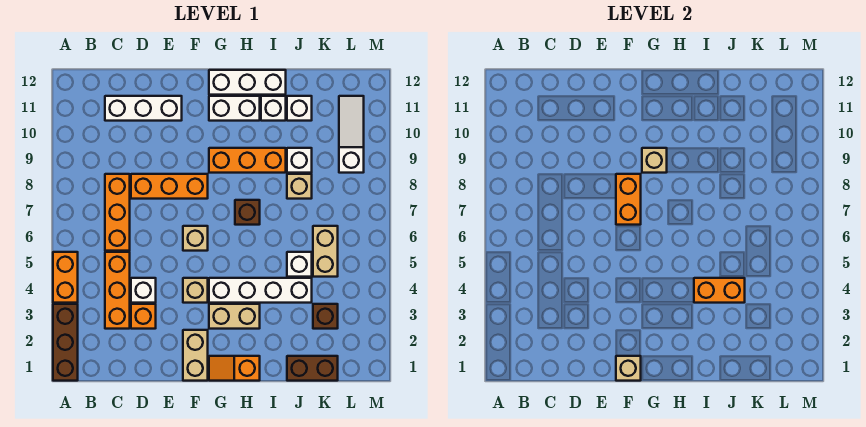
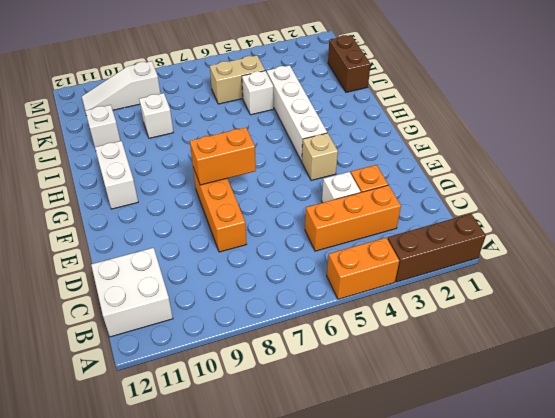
white 2x2 brick [91,248,173,337] -> white 1x3 brick [105,96,182,121]
none -> orange 1x3 brick [105,174,130,251]
none -> tan 1x2 brick [183,330,208,381]
none -> tan 1x1 brick [183,226,208,251]
none -> orange 1x2 slope [209,356,260,381]

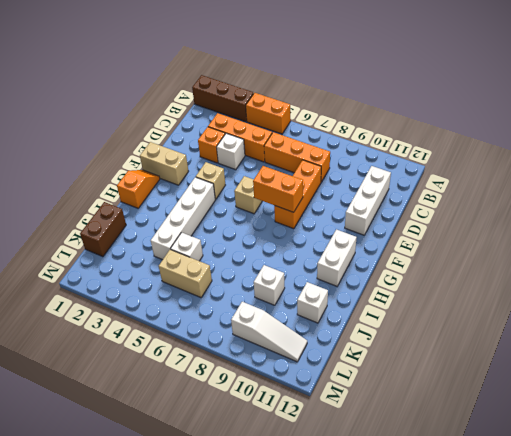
none -> tan 1x2 brick [209,304,260,329]
none -> orange 1x3 brick [209,148,286,173]
none -> white 1x3 brick [209,70,286,95]
none -> brown 1x1 brick [235,200,260,225]

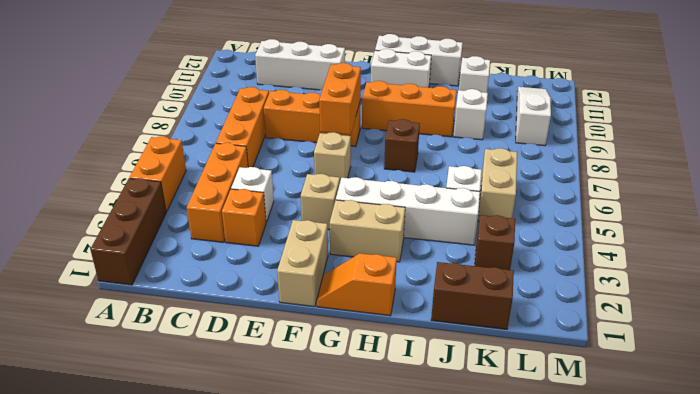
none -> white 1x1 brick [261,96,286,121]
none -> tan 1x1 brick [287,174,312,199]
none -> tan 1x1 brick [616,356,641,381]
none -> tan 1x1 brick [642,148,667,173]

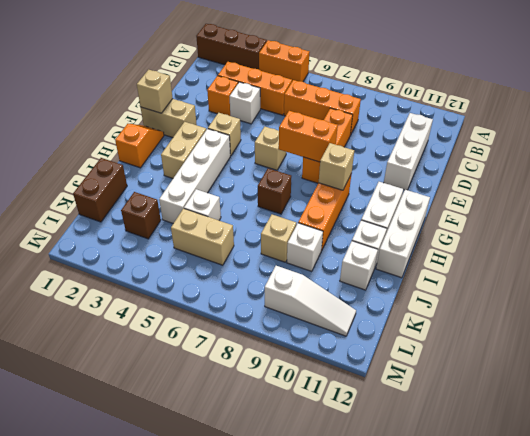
none -> orange 1x2 brick [694,278,745,303]

